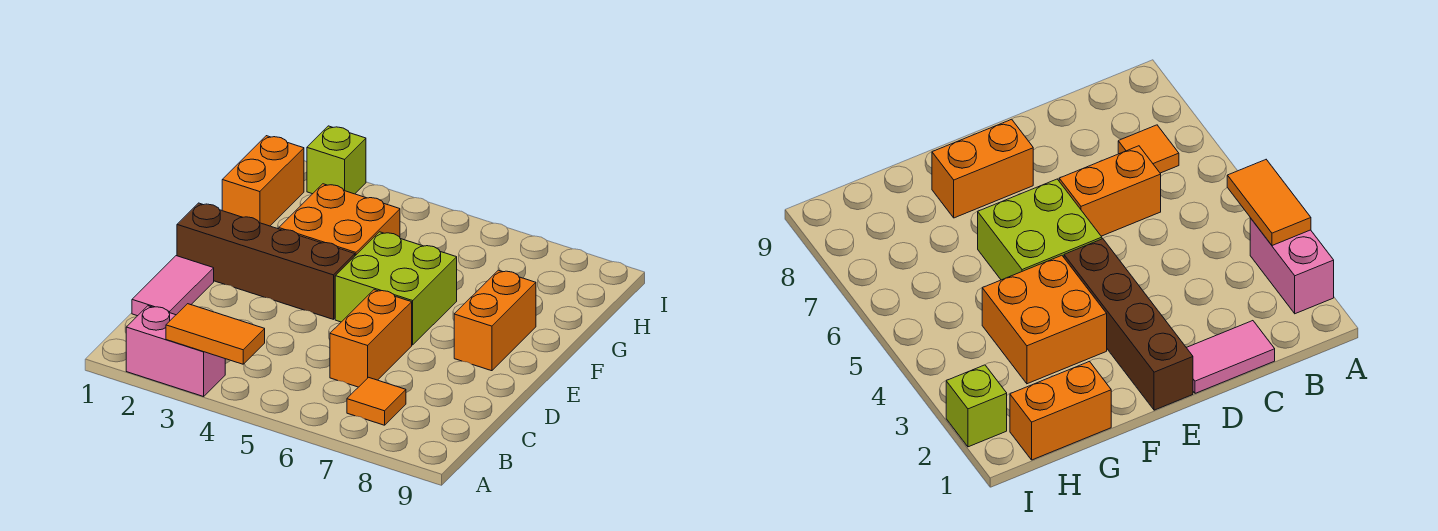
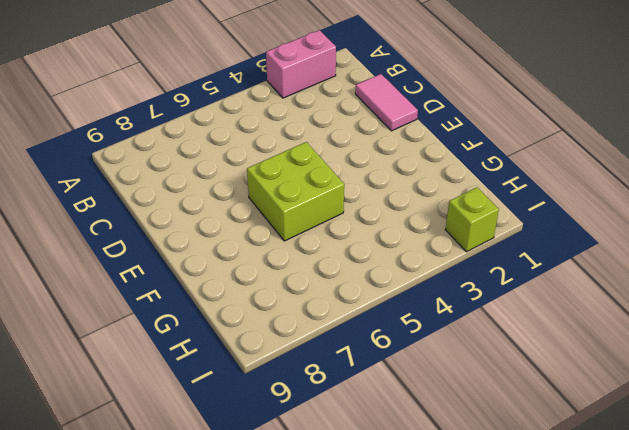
none -> orange 1x1 tile [347,377,406,425]
none -> orange 1x2 brick [330,290,412,387]

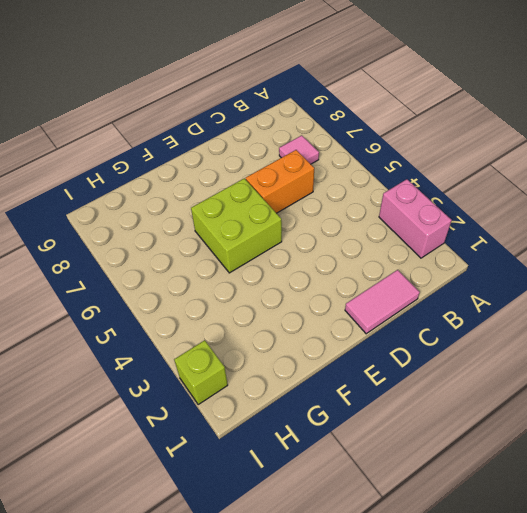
pink 1x1 tile [279,135,319,164] -> orange 1x1 tile [347,377,406,425]
none -> brown 1x4 brick [177,203,355,319]
none -> orange 1x2 brick [454,270,536,371]

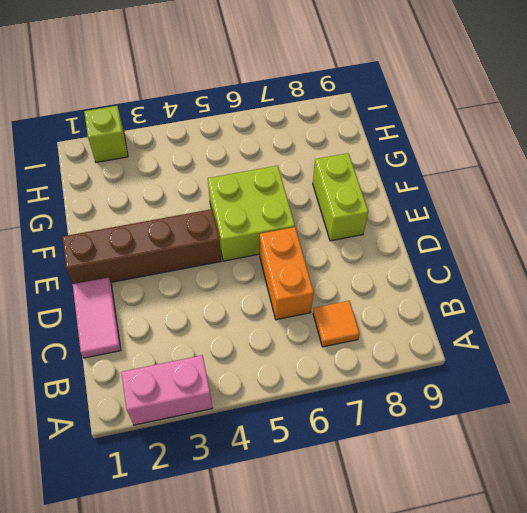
lime 1x2 brick [313,153,368,241] -> orange 1x2 brick [454,270,536,371]
none -> orange 2x2 brick [279,184,400,256]
none -> orange 1x2 brick [222,136,304,226]

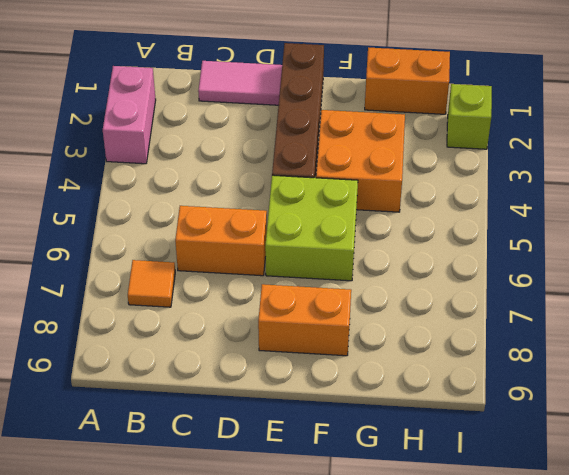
none -> orange 1x2 tile [166,304,265,364]

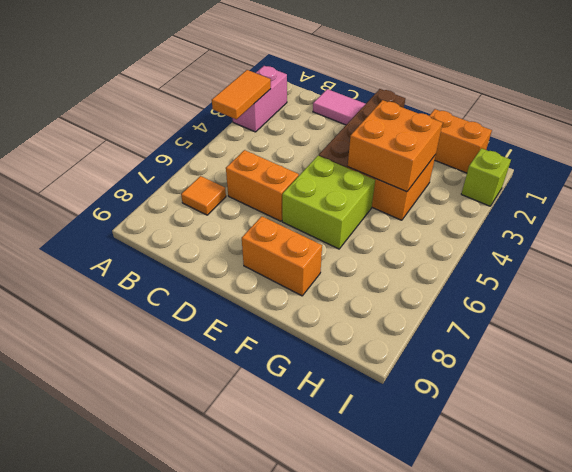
orange 2x2 brick [348,100,443,192] -> none

